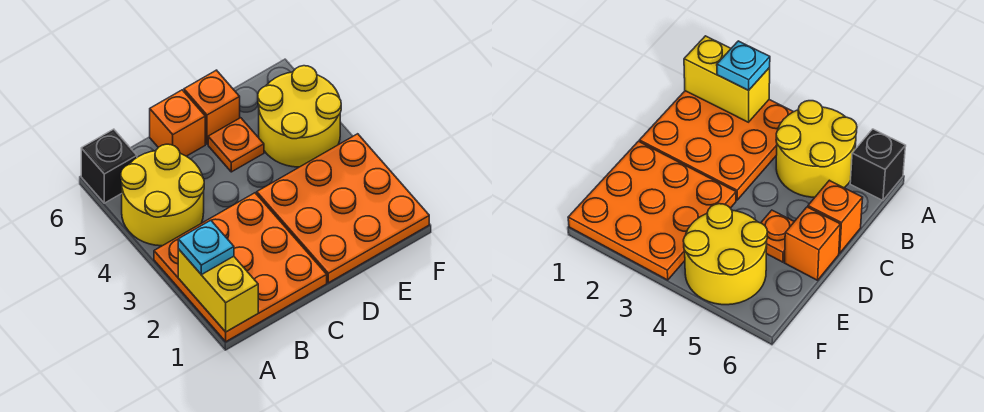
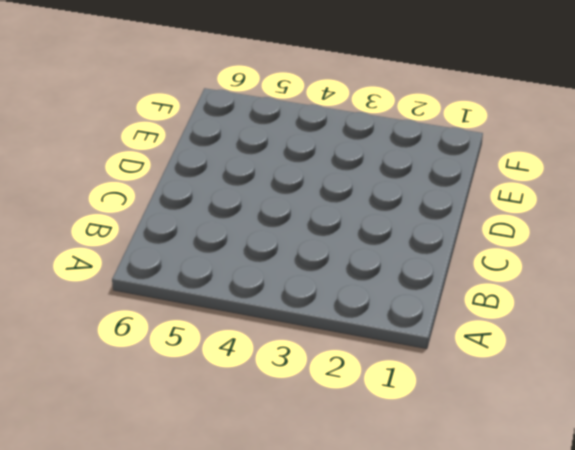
none -> orange 3x3 plate [154,193,327,342]
none -> yellow 2x2 round brick [121,144,204,246]

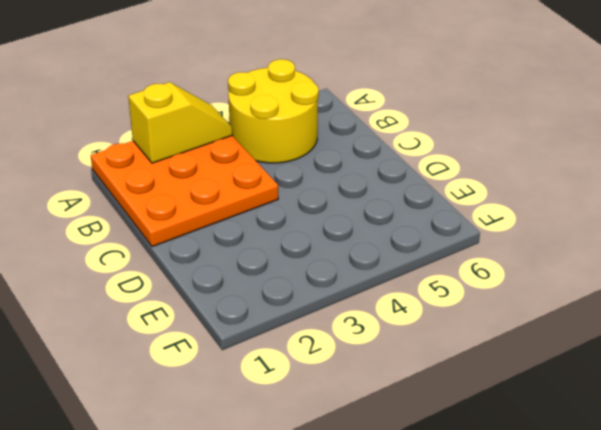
yellow 1x2 slope [128,82,233,163] -> yellow 1x2 brick [178,249,258,332]
none -> black 1x1 brick [81,129,137,203]
none -> orange 1x1 brick [150,90,205,156]

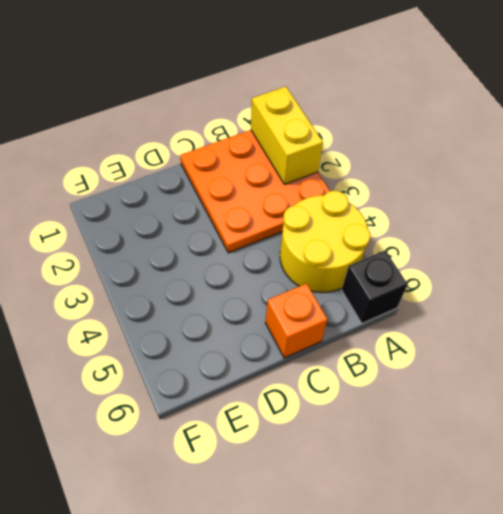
none -> orange 3x3 plate [257,134,429,283]
none -> orange 1x1 plate [208,118,264,172]

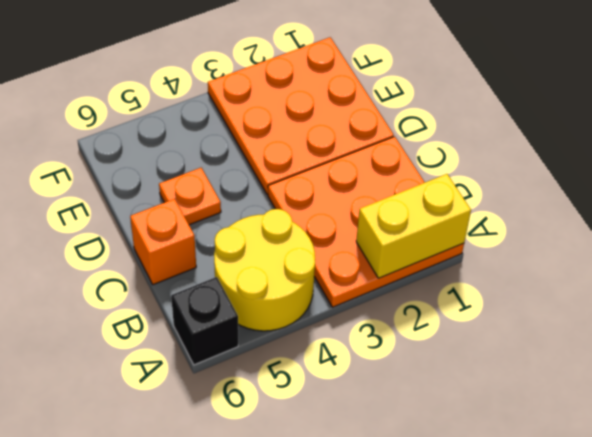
none -> orange 1x1 brick [184,70,240,144]
none -> yellow 2x2 round brick [258,66,341,167]

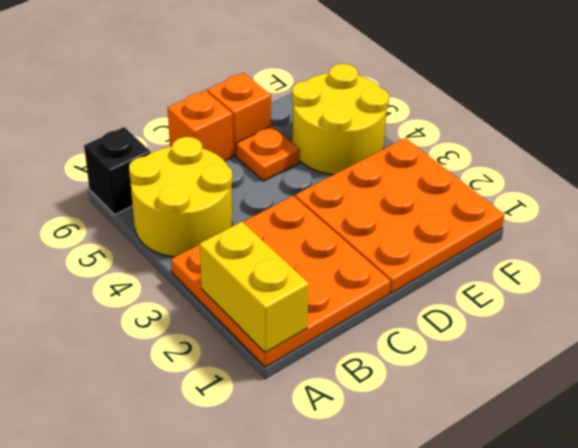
none -> cyan 1x1 plate [178,220,234,275]

